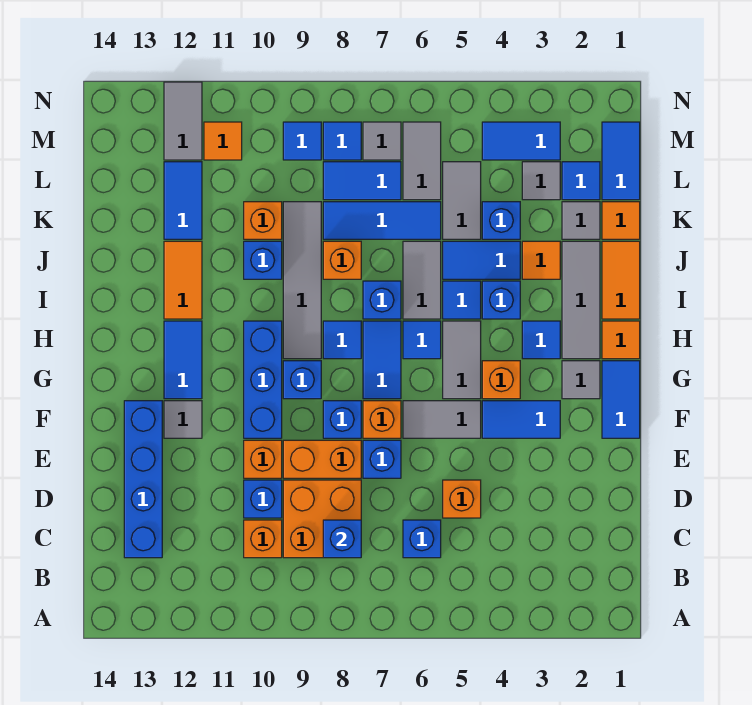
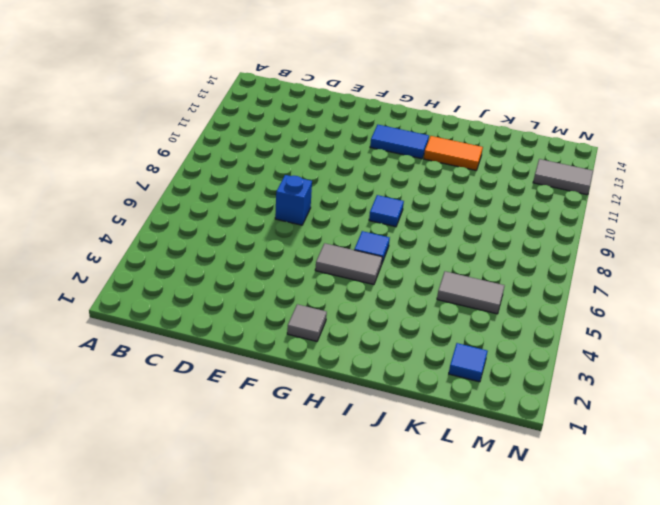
none -> blue 1x1 brick [403,520,441,558]
none -> orange 2x2 brick [283,480,361,558]
none -> orange 1x1 brick [244,520,282,558]
none -> blue 1x4 brick [124,401,162,558]

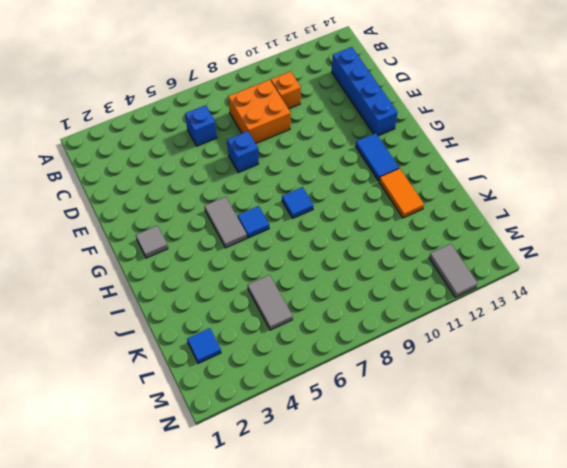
none -> orange 1x1 brick [443,480,481,518]
none -> blue 1x1 brick [244,480,282,518]
none -> orange 1x2 brick [283,440,361,478]
none -> orange 1x1 brick [244,440,282,478]

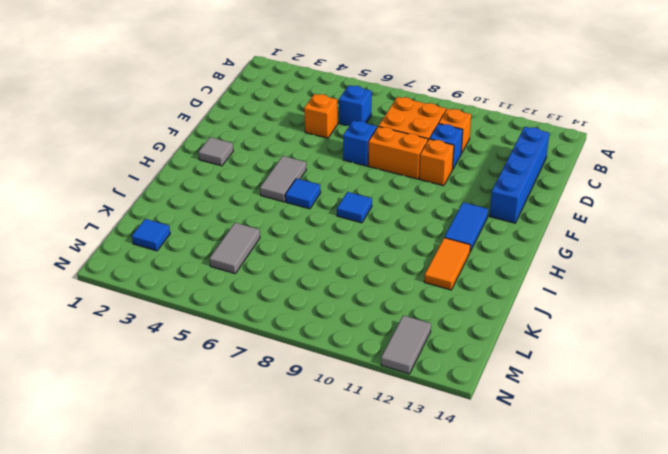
none -> blue 1x2 tile [602,361,640,438]
none -> blue 1x2 tile [482,401,560,438]
none -> grey 1x2 tile [403,401,481,438]
none -> orange 1x1 brick [363,401,401,438]

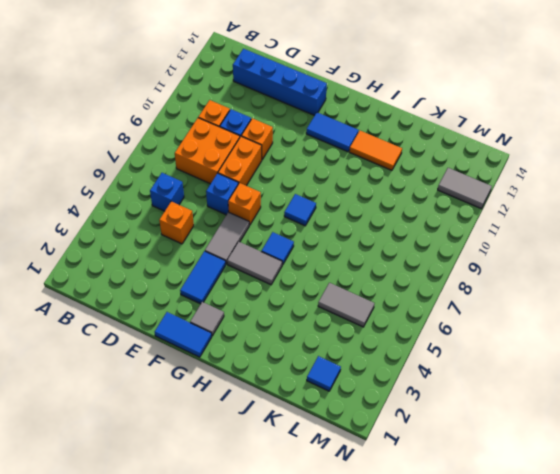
none -> blue 1x1 brick [323,401,361,438]
none -> blue 1x3 brick [244,321,282,438]
none -> grey 1x1 tile [164,401,202,438]
none -> orange 1x1 brick [482,361,520,399]

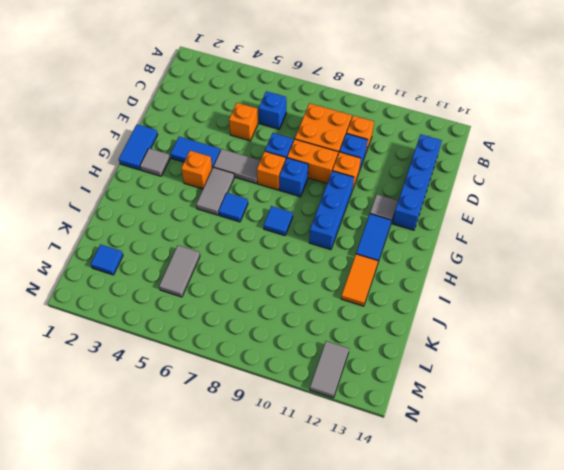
none -> blue 1x2 tile [363,321,401,399]
none -> blue 1x1 brick [283,361,321,399]
none -> orange 1x1 tile [602,321,640,359]
none -> grey 1x3 tile [562,241,600,359]

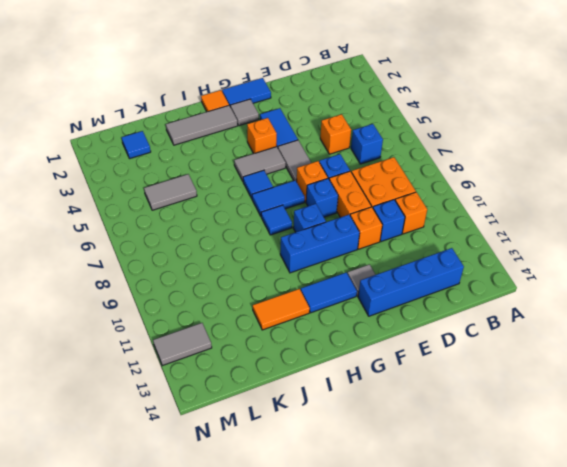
none -> blue 1x1 tile [522,321,560,359]
none -> grey 1x4 tile [283,202,321,359]
none -> orange 1x2 tile [602,241,640,319]
none -> blue 1x1 brick [482,281,520,319]

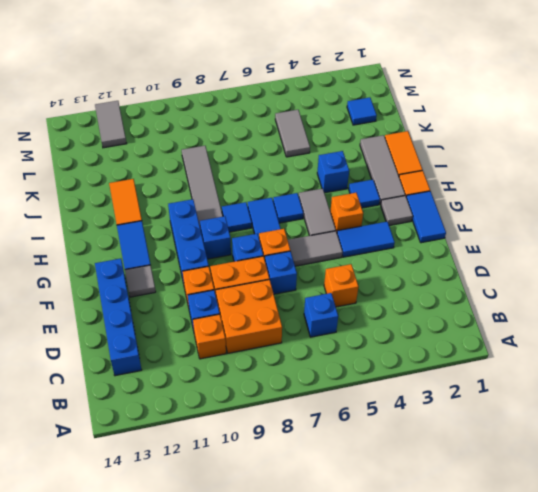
none -> blue 1x1 tile [443,281,481,319]
none -> grey 1x2 tile [403,241,441,319]
none -> blue 1x1 brick [363,281,401,319]
none -> orange 1x1 tile [522,241,560,279]

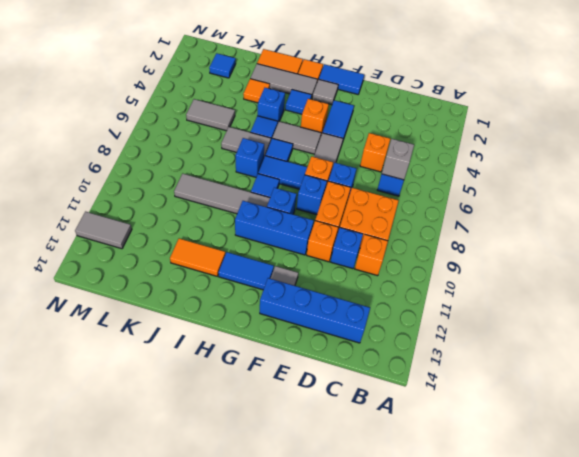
grey 1x1 brick [382,139,414,180] -> none
none -> blue 1x2 tile [443,241,520,279]
none -> orange 1x1 brick [323,241,361,279]
none -> blue 1x1 brick [244,241,282,279]
none -> orange 1x1 tile [602,202,640,239]

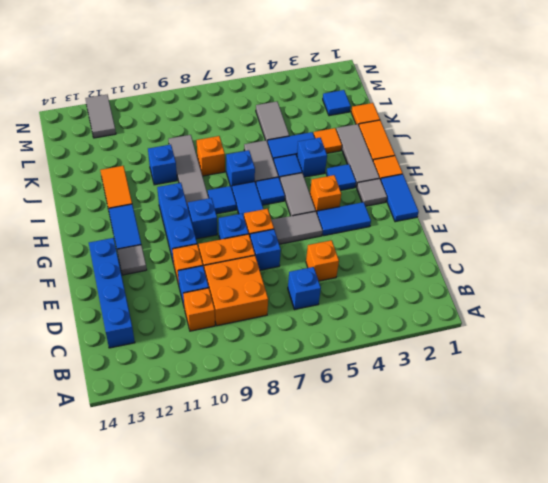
none -> grey 1x1 tile [562,202,600,239]
none -> blue 1x1 brick [482,202,520,239]
none -> blue 1x3 tile [323,202,441,239]
none -> orange 1x1 brick [244,202,282,239]

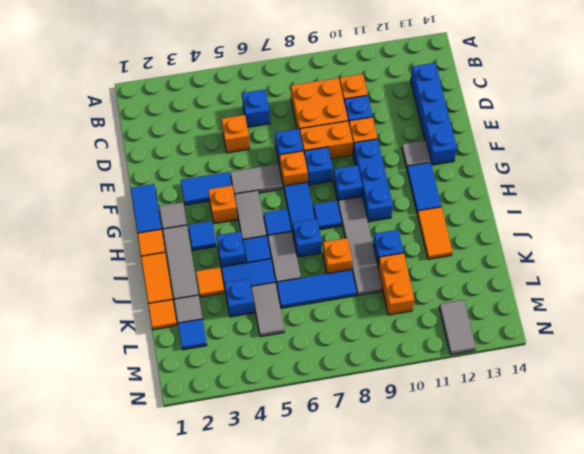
orange 1x2 brick [378,253,414,315] -> orange 1x1 brick [244,202,282,239]
none -> blue 1x2 tile [164,162,202,239]
none -> blue 1x2 tile [602,122,640,200]
none -> grey 1x1 tile [522,162,560,200]
none -> grey 1x2 tile [403,122,441,200]

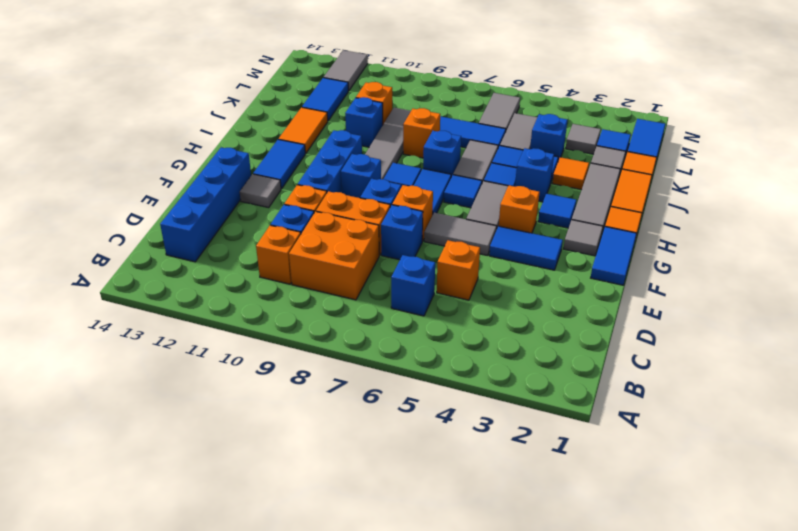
none -> blue 1x2 tile [323,162,401,200]
none -> blue 1x2 tile [482,122,560,160]
none -> grey 1x1 tile [363,122,401,160]
none -> blue 1x1 tile [323,122,361,160]

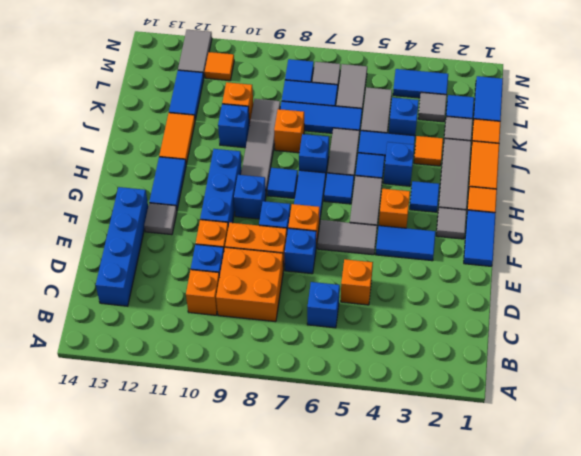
none -> blue 1x1 tile [283,122,321,160]
none -> blue 1x1 brick [323,520,361,558]

